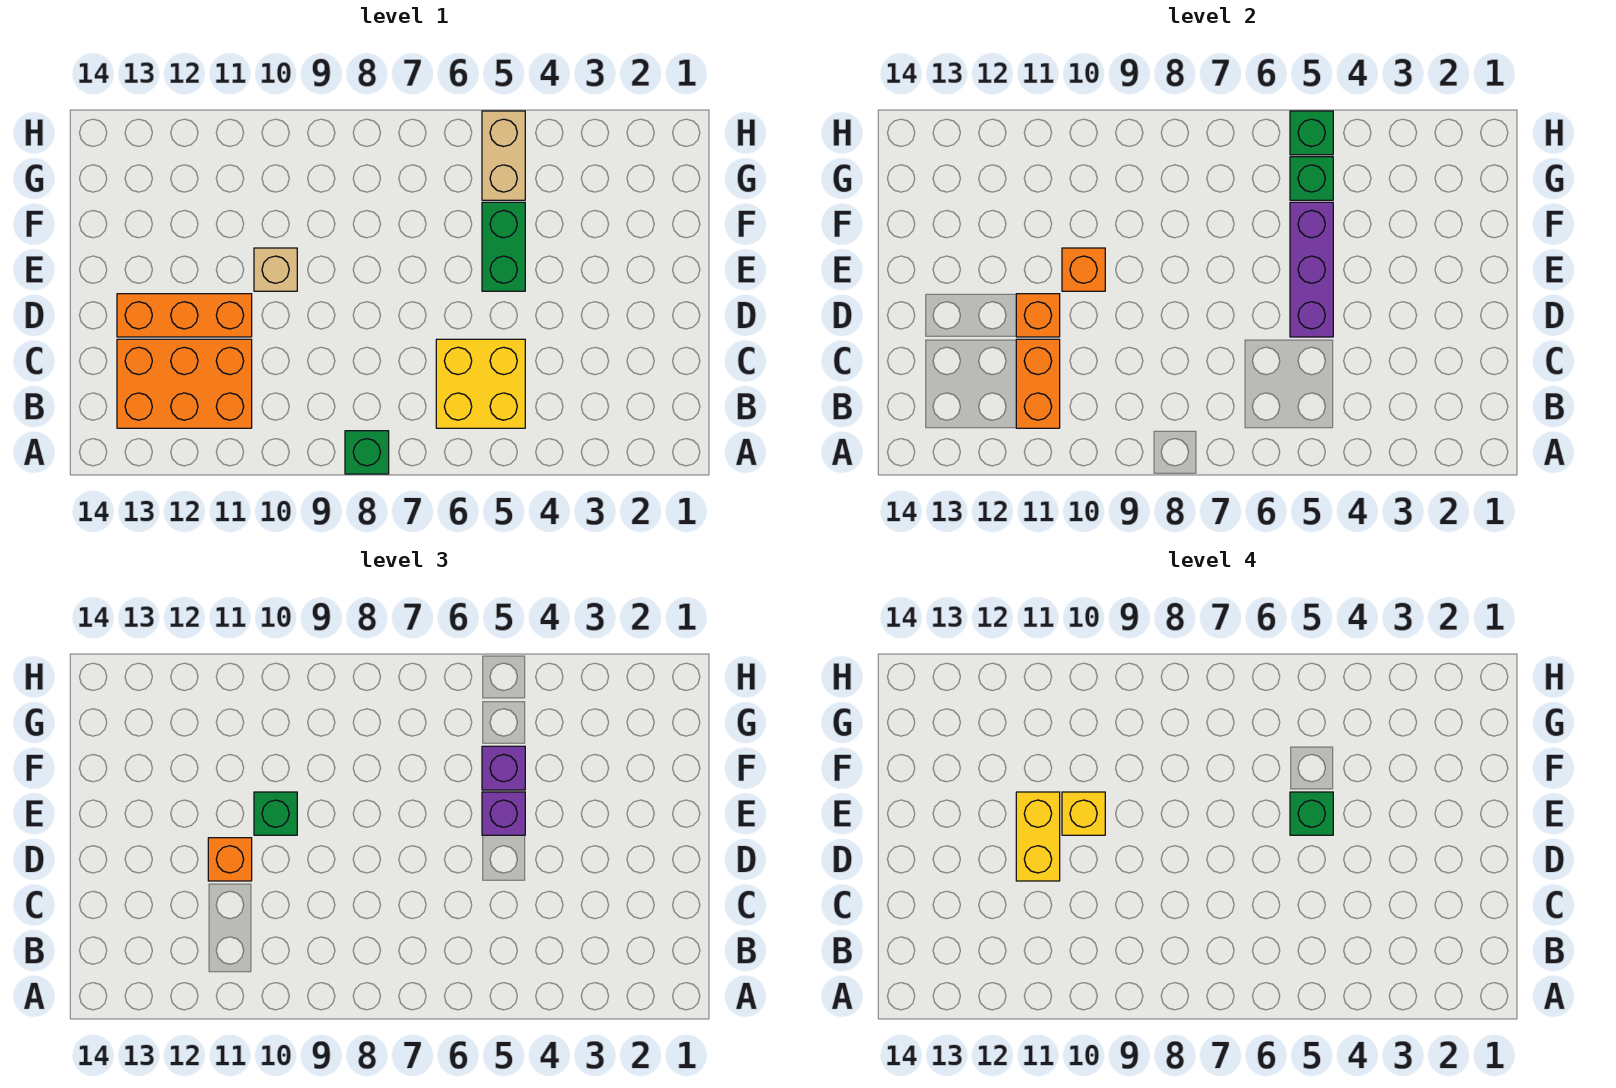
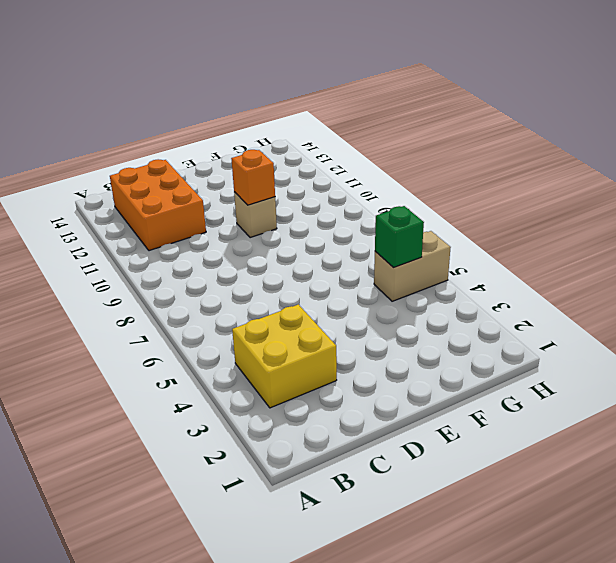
yellow 2x2 brick [232,304,337,408] -> yellow 2x2 brick moved to [436,339,525,428]
none -> green 1x1 brick [345,431,389,474]
none -> orange 1x3 brick [117,294,252,337]
none -> green 1x2 brick [482,202,525,291]

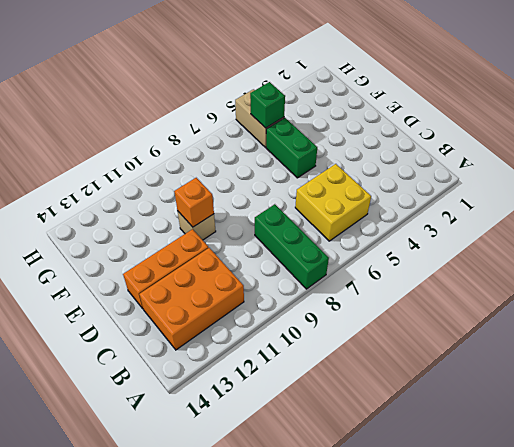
green 1x3 brick [255,204,329,289] -> green 1x1 brick [345,431,389,474]
none -> orange 1x2 brick [1016,339,1060,428]
none -> purple 1x3 brick [1290,202,1333,337]
none -> orange 1x1 brick [1016,294,1060,337]

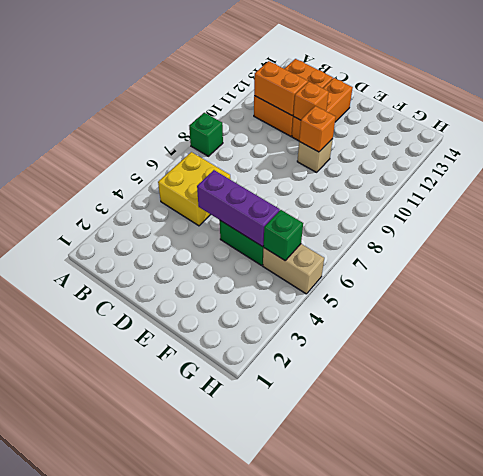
none -> green 1x1 brick [1290,111,1333,155]
none -> orange 1x1 brick [208,838,252,881]
none -> purple 1x1 brick [482,792,525,835]

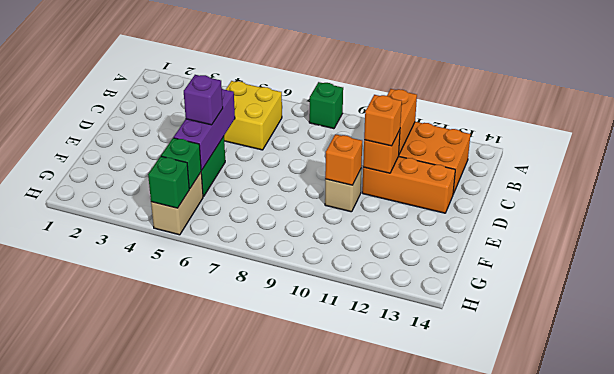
none -> green 1x1 brick [254,792,297,835]
none -> purple 1x1 brick [482,746,525,790]
none -> yellow 1x2 brick [1016,792,1060,881]

